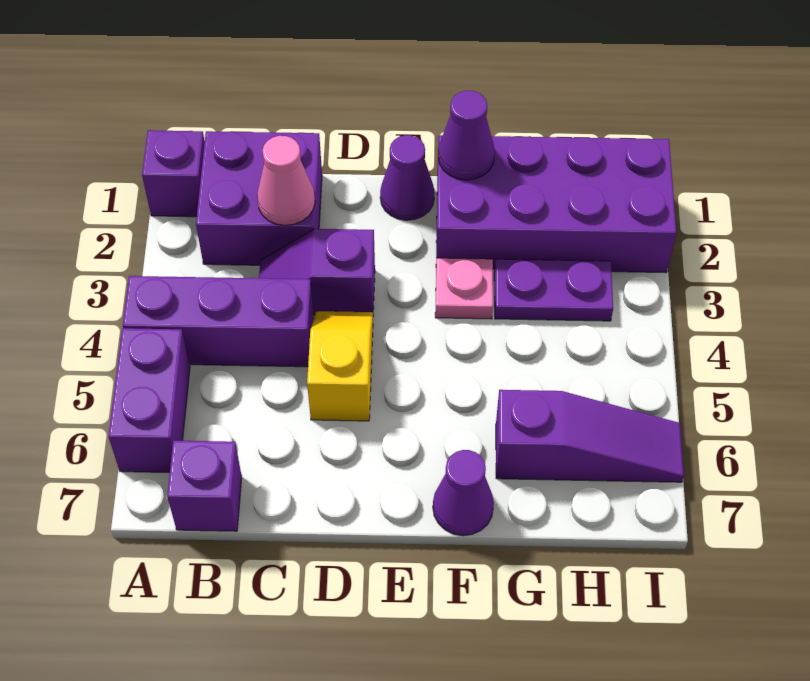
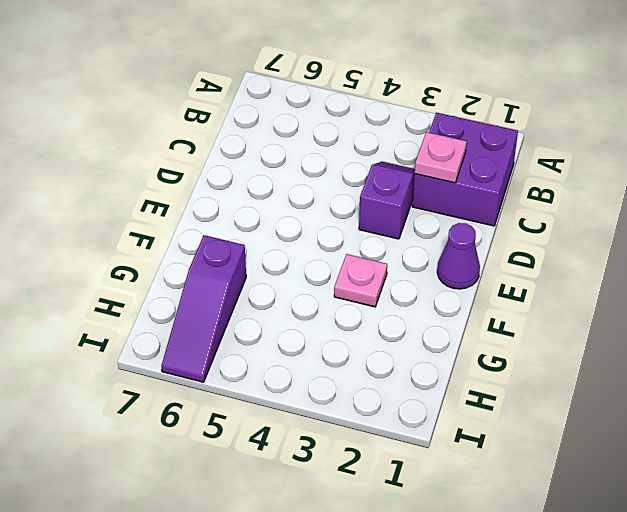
pink 1x1 plate [415,132,467,183] -> pink 1x1 cone [257,136,315,225]
none -> purple 1x1 brick [142,130,205,217]
none -> purple 1x3 brick [123,276,314,367]
none -> purple 1x2 brick [108,328,190,473]

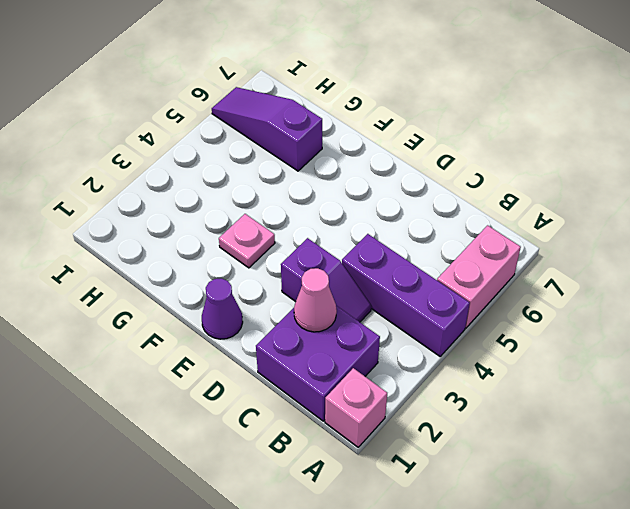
pink 1x1 brick [325,368,387,447] -> purple 1x1 brick [142,130,205,217]
pink 1x2 brick [437,225,521,328] -> purple 1x2 brick [108,328,190,473]
none -> purple 1x1 brick [167,441,242,531]
none -> yellow 1x2 slope [307,311,373,421]
none -> purple 2x4 brick [436,135,676,273]

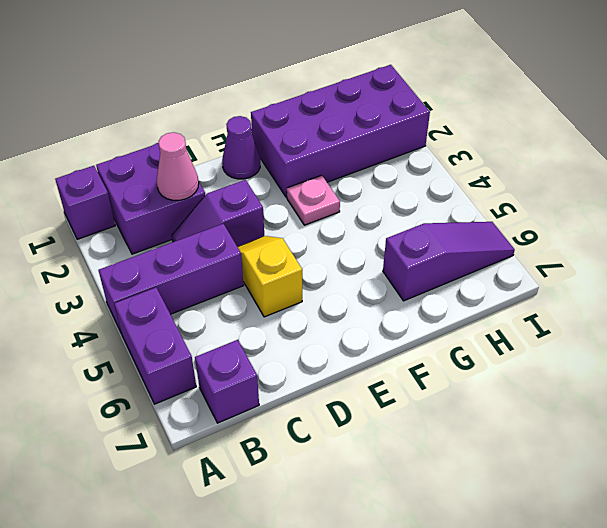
none -> purple 1x1 cone [433,450,494,536]
none -> purple 1x2 plate [494,259,613,321]
none -> purple 1x1 cone [438,91,495,180]

